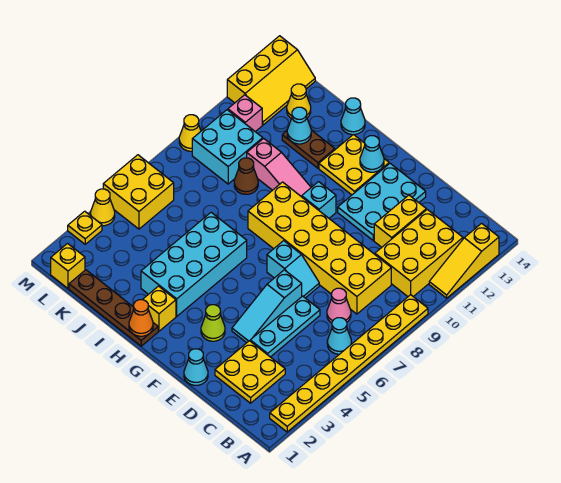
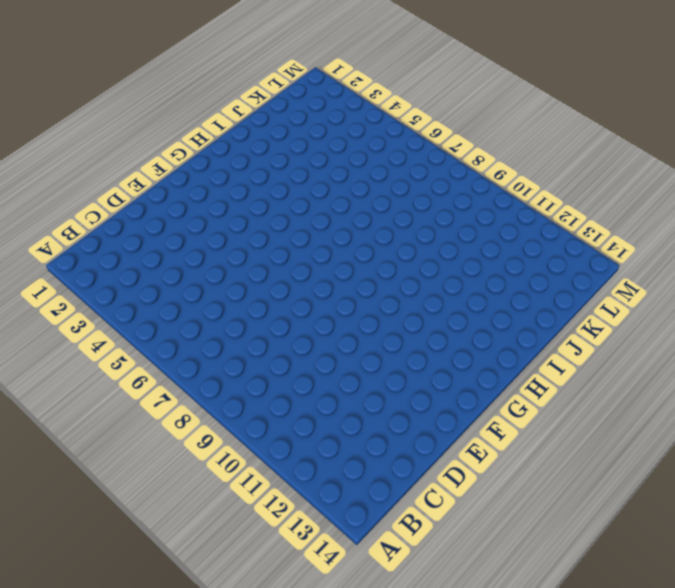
none -> yellow 1x8 plate [270,295,428,432]
none -> yellow 1x3 slope [429,223,499,298]
none -> cyan 1x1 cone [327,318,351,354]
none -> yellow 2x3 brick [375,210,463,297]

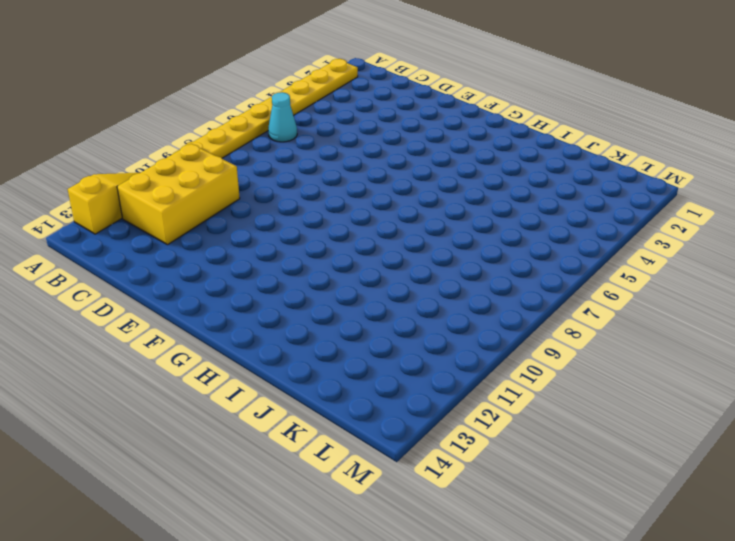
none -> yellow 2x2 plate [215,341,285,403]
none -> pink 1x1 cone [327,288,351,323]
none -> yellow 2x6 brick [248,182,391,314]
none -> cyan 1x3 plate [250,296,320,357]

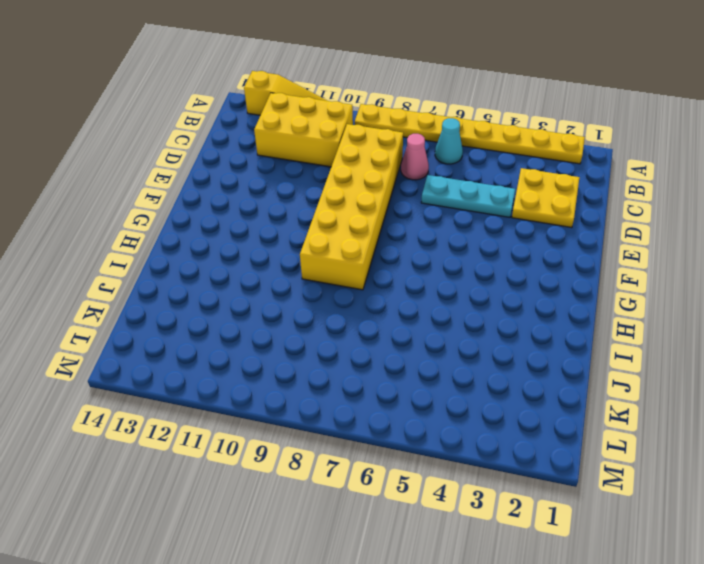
none -> yellow 1x2 brick [374,195,426,247]
none -> cyan 1x1 cone [184,349,208,385]
none -> cyan 1x3 slope [232,270,302,343]
none -> cyan 1x2 slope [267,241,319,298]

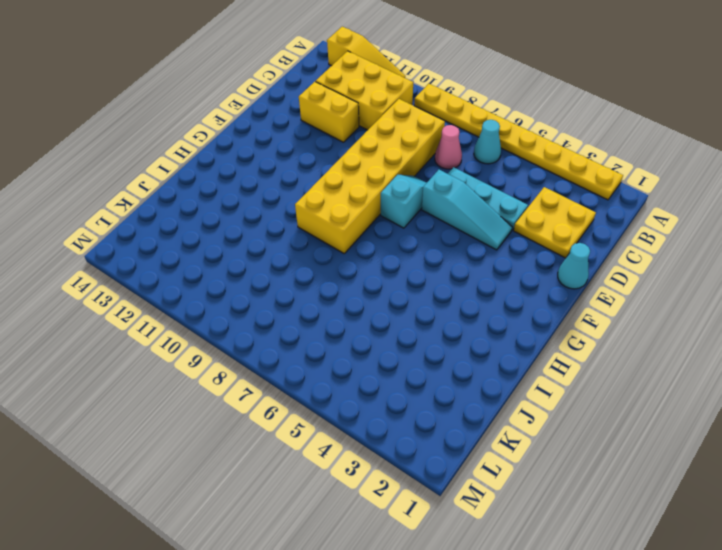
none -> cyan 2x3 plate [338,164,426,241]
none -> lime 1x1 cone [201,305,225,341]
none -> cyan 1x1 brick [302,182,336,218]
none -> yellow 2x2 plate [319,135,389,195]

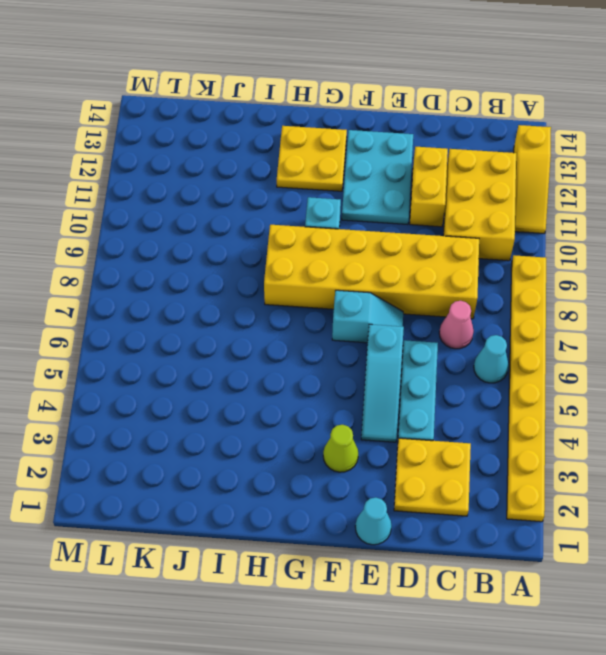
none -> brown 1x4 plate [69,270,158,346]
none -> yellow 1x1 brick [142,286,176,331]
none -> cyan 2x4 brick [141,212,247,316]
none -> pink 1x3 slope [247,138,311,197]

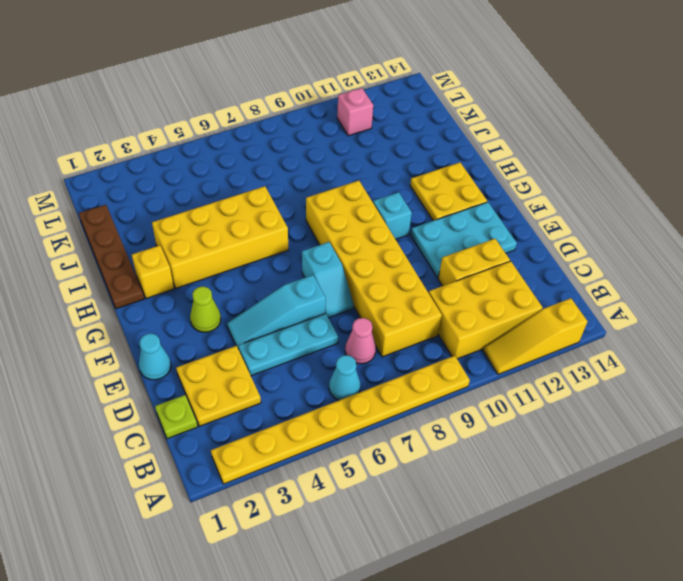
lime 1x1 plate [155,395,198,439] -> none
yellow 2x4 brick [152,186,288,288] -> cyan 2x4 brick [141,212,247,316]
none -> pink 1x3 slope [247,138,311,197]
none -> brown 1x2 plate [282,130,335,168]
none -> cyan 1x1 cone [341,98,365,135]
none -> brown 1x1 cone [234,158,258,194]

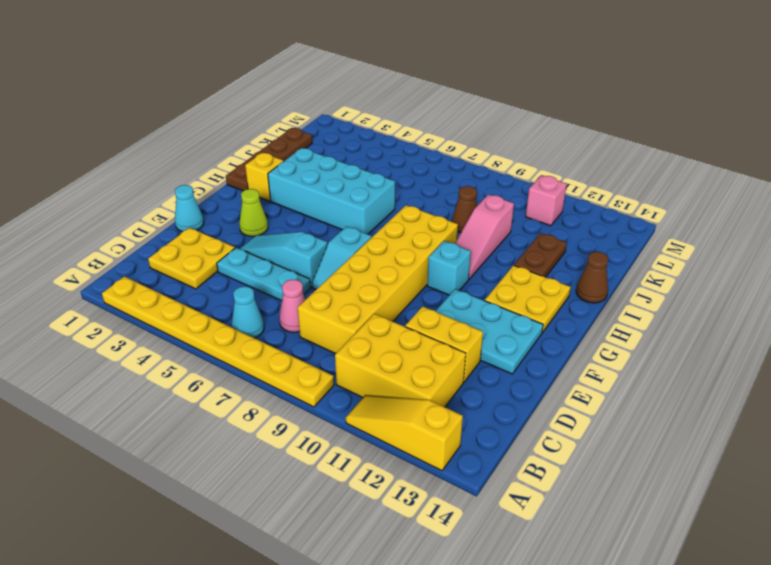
brown 1x1 cone [576,252,608,303] -> cyan 1x1 cone [341,98,365,135]
none -> cyan 2x2 brick [192,110,263,184]
none -> yellow 1x1 cone [287,84,311,118]
none -> yellow 1x1 brick [51,244,85,289]
none -> yellow 2x2 brick [103,155,174,229]

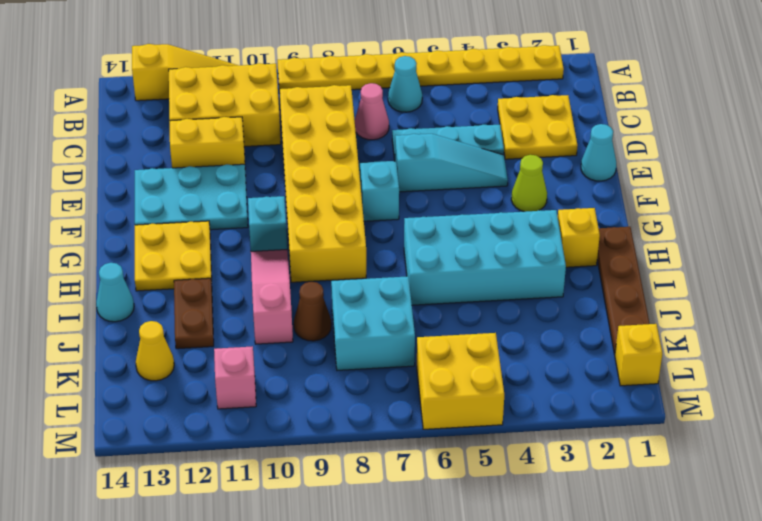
cyan 2x2 brick [331,276,415,370] -> cyan 2x2 brick moved to [192,110,263,184]
none -> yellow 2x3 slope [227,36,315,125]
none -> yellow 1x1 plate [68,211,102,244]
none -> yellow 1x1 cone [91,189,115,226]
none -> yellow 1x1 cone [179,115,201,151]

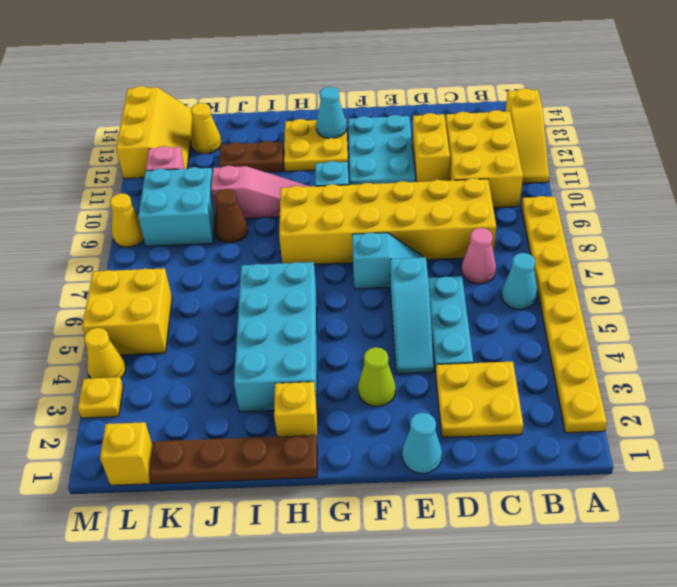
none -> cyan 1x1 cone [341,98,365,135]
none -> orange 1x1 cone [129,300,153,336]
none -> cyan 1x1 cone [287,107,311,144]

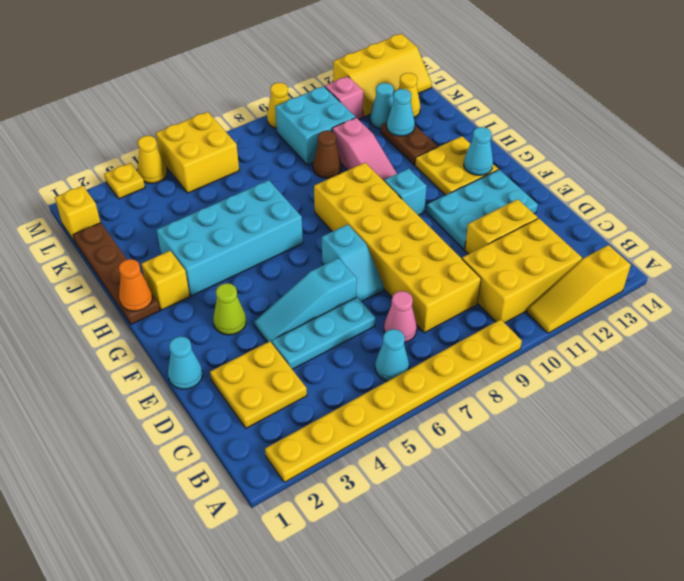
cyan 1x1 cone [370,83,394,129] -> cyan 1x1 cone moved to [341,98,365,135]

